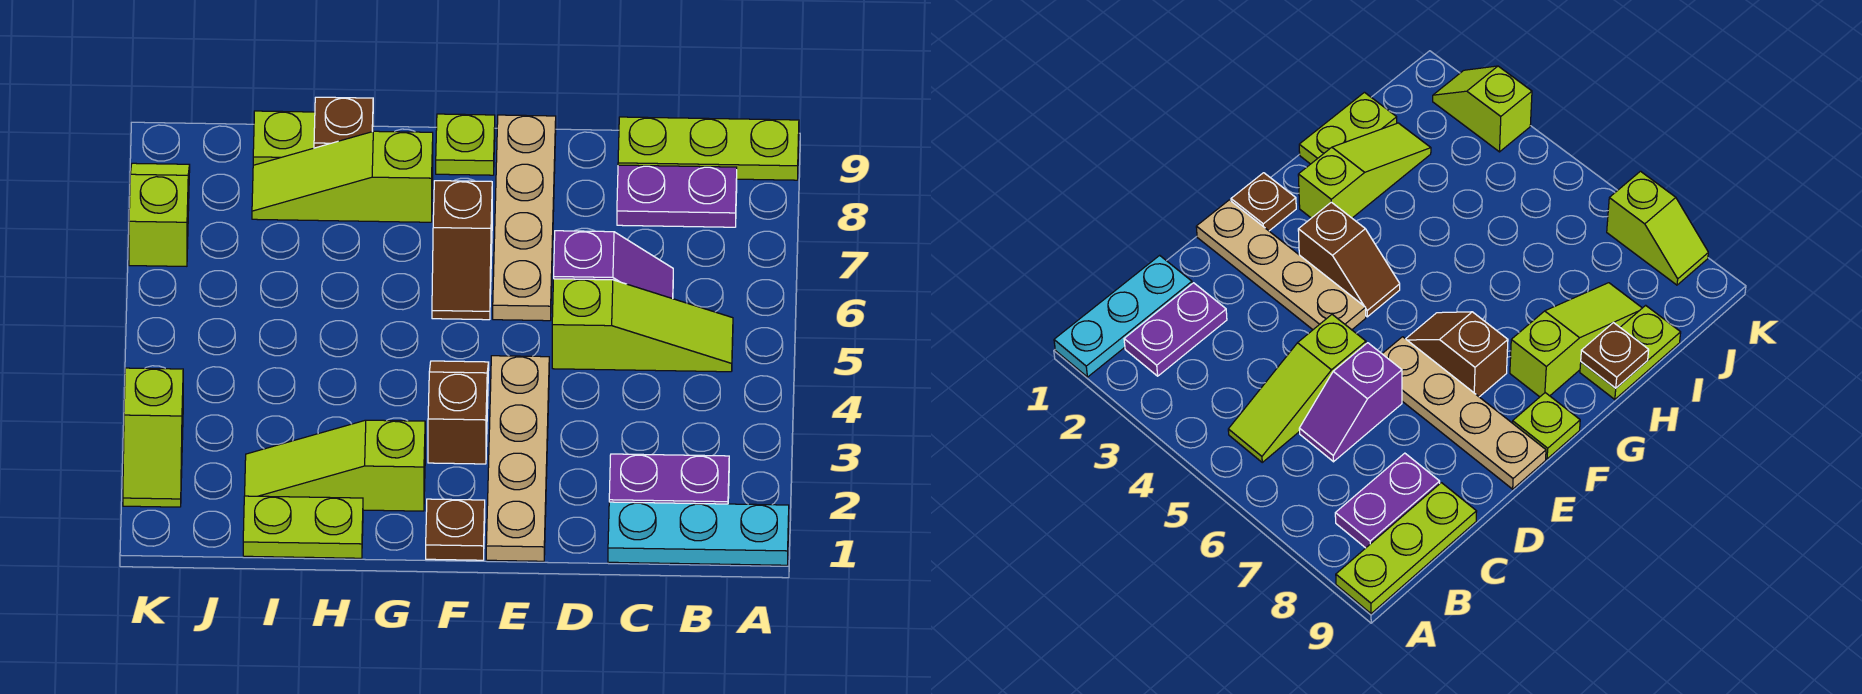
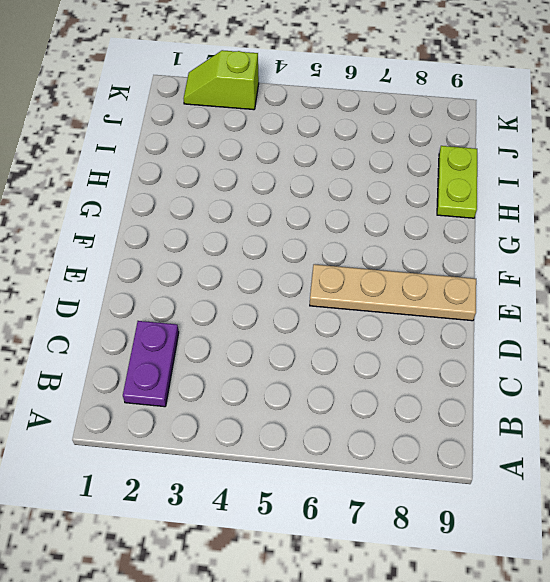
none -> cyan 1x3 plate [608,502,789,565]
none -> lime 1x3 plate [618,117,799,180]
none -> lime 1x3 slope [552,279,733,372]

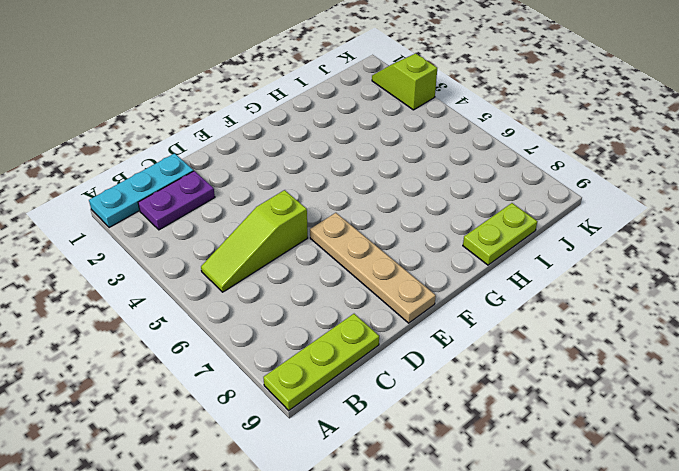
none -> purple 1x2 plate [617,165,737,227]
none -> purple 1x2 slope [554,231,673,299]
none -> tan 1x4 plate [486,356,549,561]

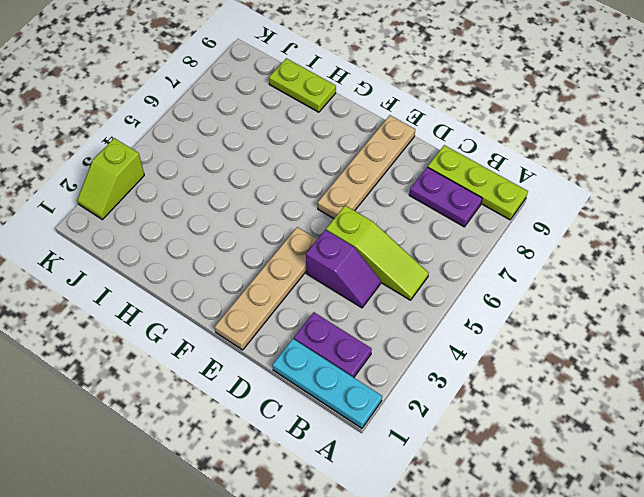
purple 1x2 slope [306,230,381,308] -> purple 1x2 slope moved to [554,231,673,299]
none -> brown 1x1 plate [426,499,485,560]
none -> brown 1x2 slope [428,361,489,464]
none -> brown 1x2 slope [432,181,492,320]

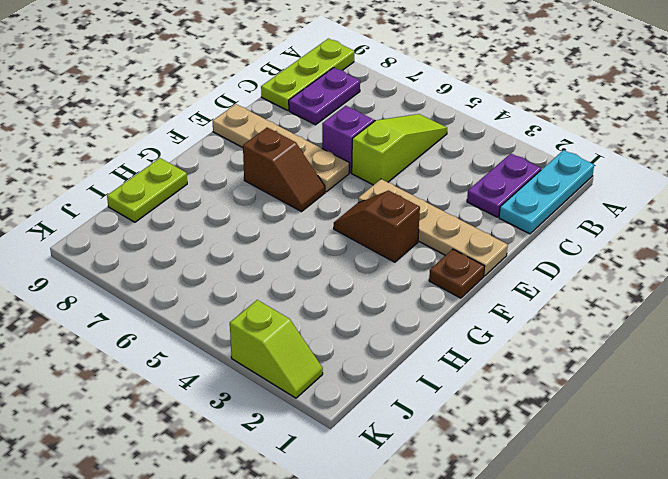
none -> lime 1x1 plate [436,114,495,175]
none -> lime 1x3 slope [245,420,425,511]
none -> lime 1x3 slope [252,131,433,222]

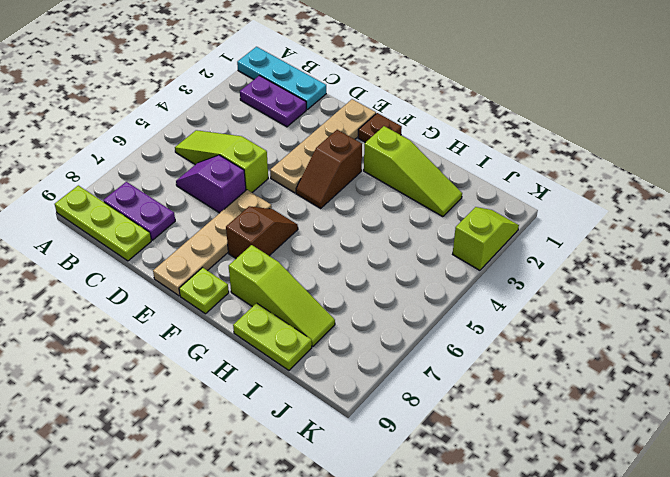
none -> lime 1x2 plate [243,496,363,558]
none -> lime 1x2 slope [129,163,190,266]
none -> brown 1x1 plate [314,97,373,148]

